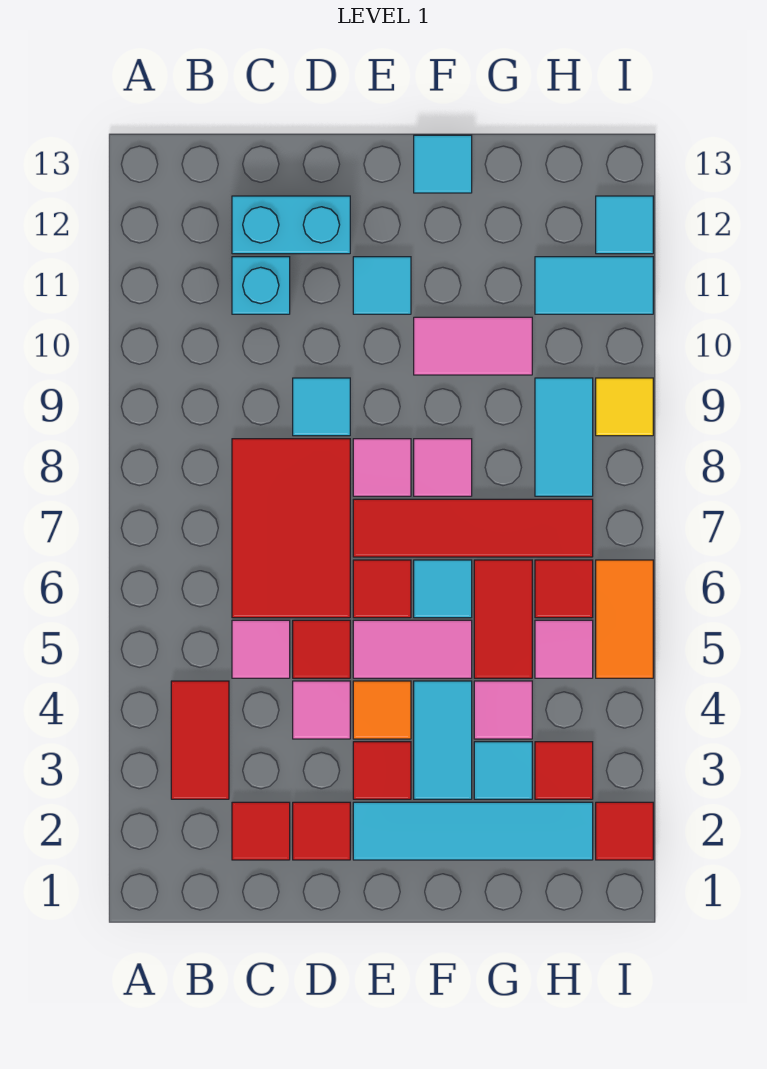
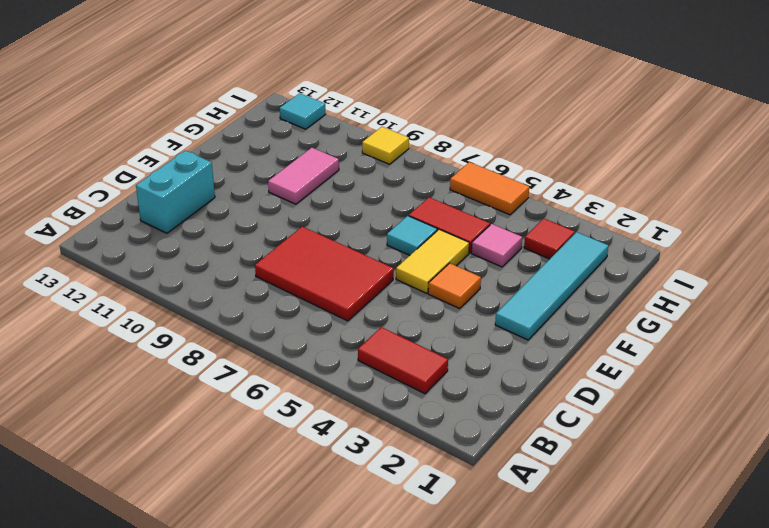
yellow 1x2 tile [396,229,469,293] -> pink 1x2 tile [353,620,472,678]
none -> red 1x1 tile [232,802,290,860]
none -> pink 1x1 tile [232,620,290,678]
none -> cyan 1x1 brick [232,257,290,314]
none -> red 1x1 tile [293,802,350,860]

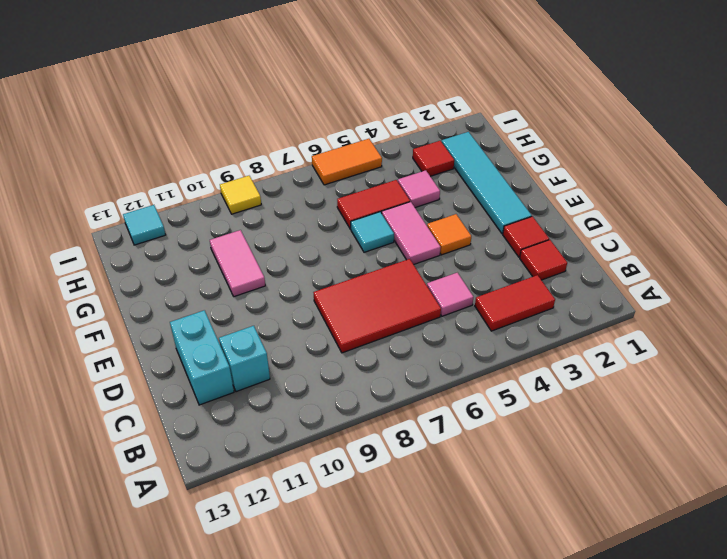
none -> pink 1x1 tile [293,681,350,739]
none -> red 1x1 tile [293,620,350,678]
none -> cyan 1x1 tile [293,378,350,436]
none -> red 1x1 tile [353,742,411,799]

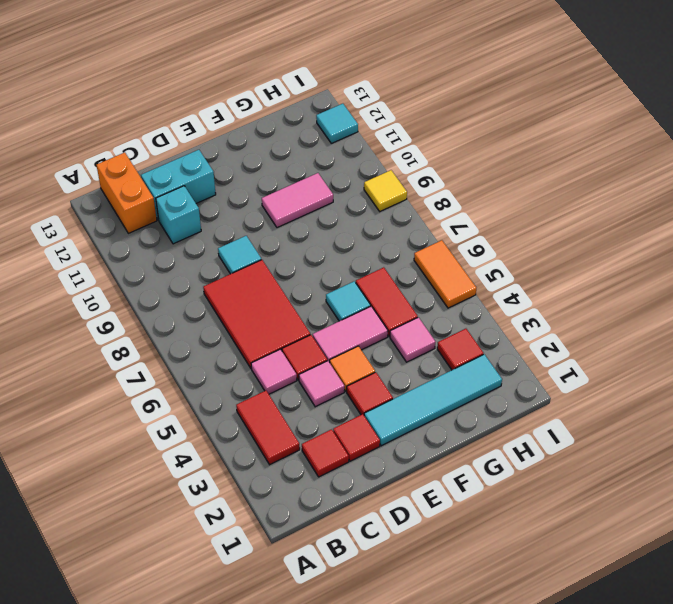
orange 1x2 brick [97,152,157,233] -> none
none -> red 1x1 tile [353,560,411,618]
none -> red 1x4 tile [353,499,593,557]
none -> pink 1x1 tile [353,439,411,496]
none -> cyan 1x1 tile [353,257,411,314]

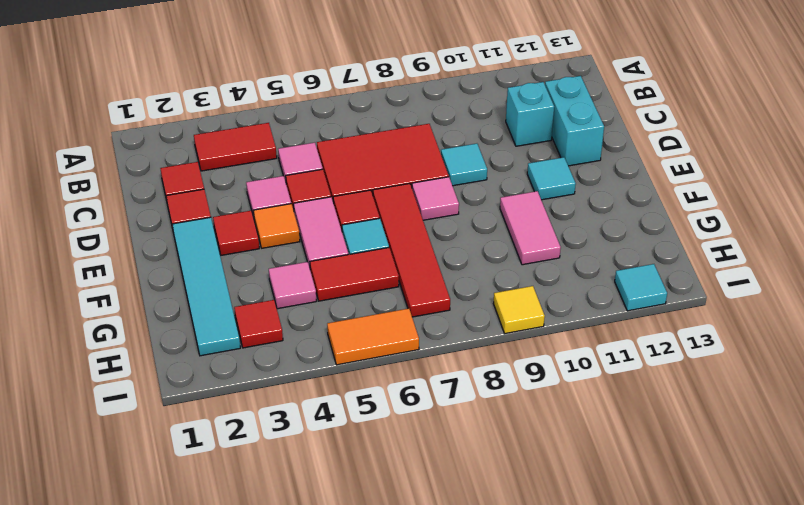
none -> cyan 1x2 tile [414,681,472,799]
none -> pink 1x1 tile [414,439,472,496]
none -> cyan 1x1 tile [414,135,472,193]
none -> cyan 1x1 tile [474,742,532,799]

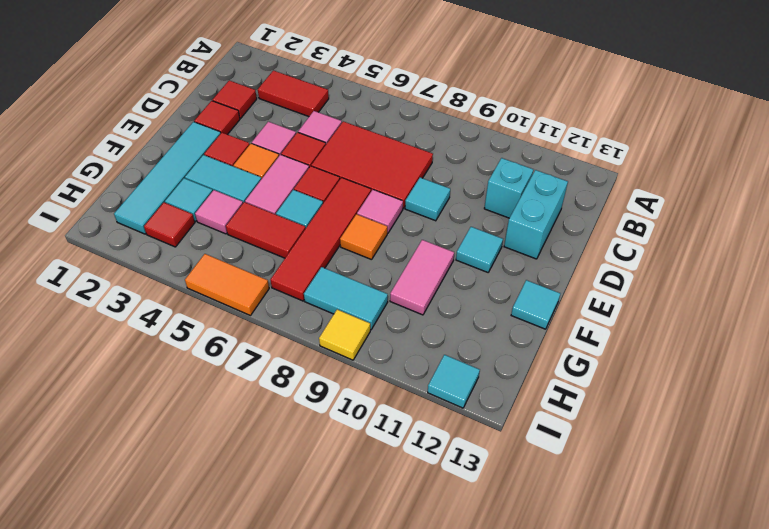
orange 1x1 tile [340,214,387,260] -> pink 1x1 tile [414,439,472,496]
none -> pink 1x1 tile [535,620,593,678]
none -> red 1x1 tile [535,560,593,618]
none -> cyan 1x2 tile [535,257,653,314]
none -> red 1x1 tile [596,802,653,860]

